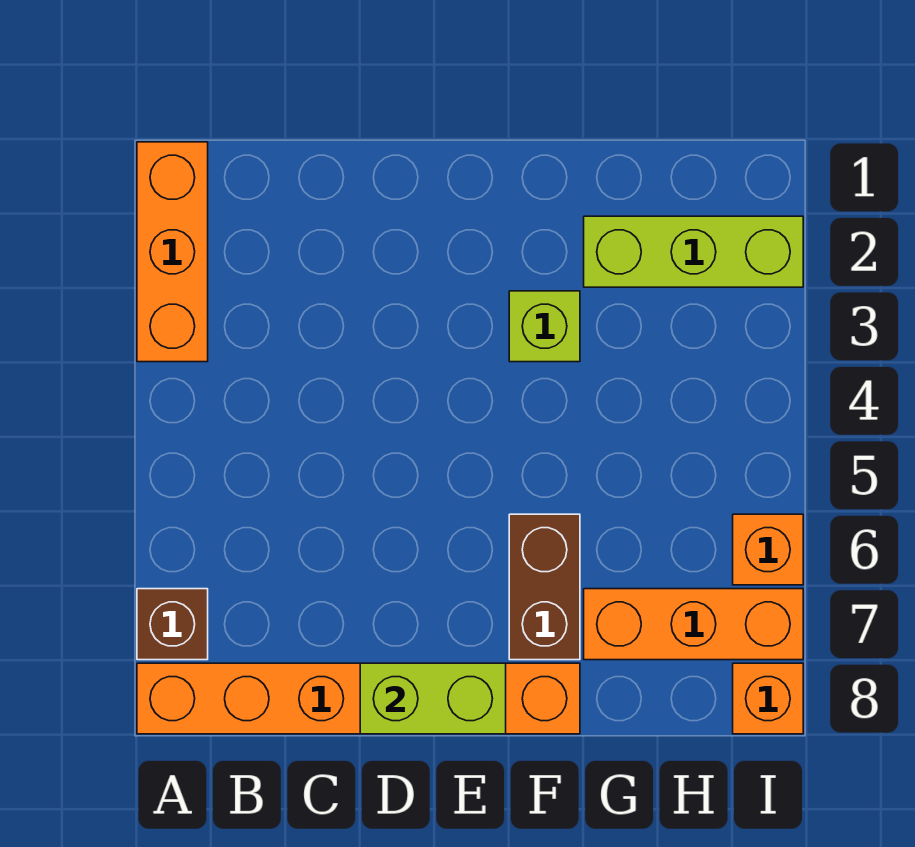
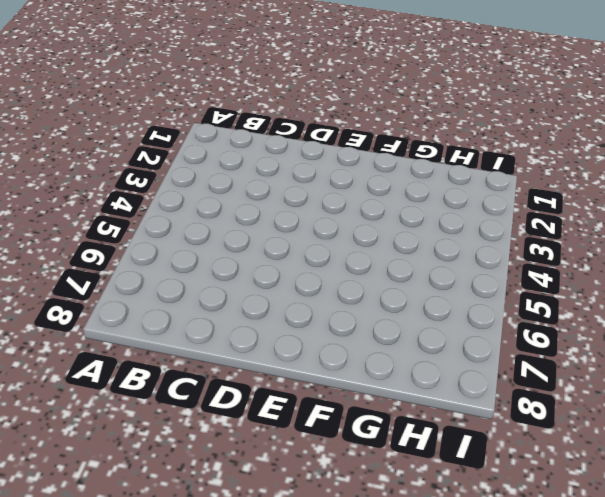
none -> orange 1x3 brick [137,142,208,362]
none -> brown 1x1 brick [137,589,208,660]

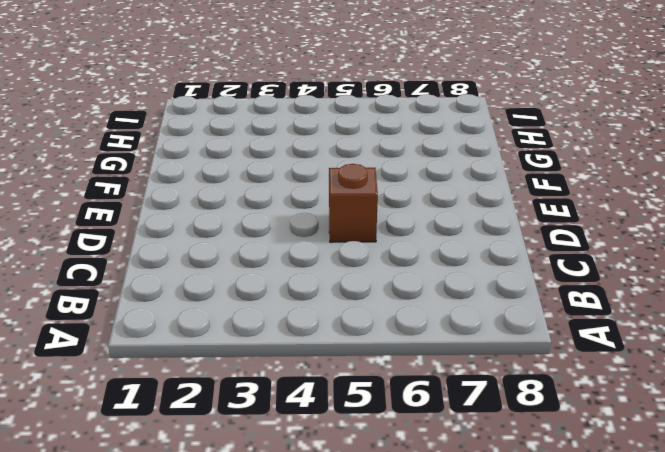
brown 1x1 brick [329,164,378,242] -> brown 1x1 brick moved to [137,589,208,660]
none -> orange 1x3 brick [137,142,208,362]
none -> orange 1x6 brick [137,663,580,734]

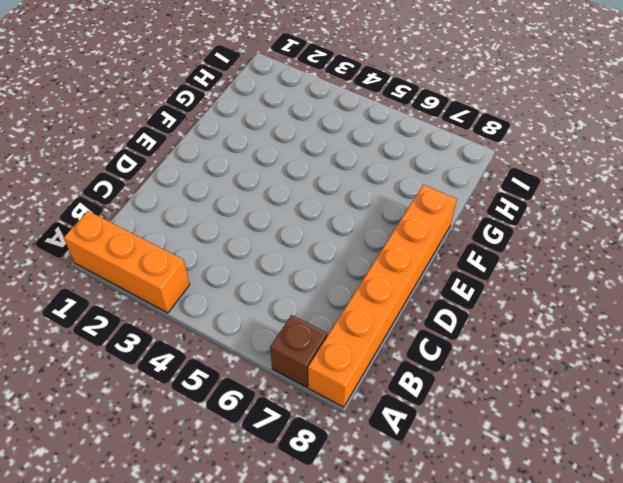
none -> lime 1x1 brick [509,291,580,362]
none -> brown 1x2 brick [509,514,580,660]

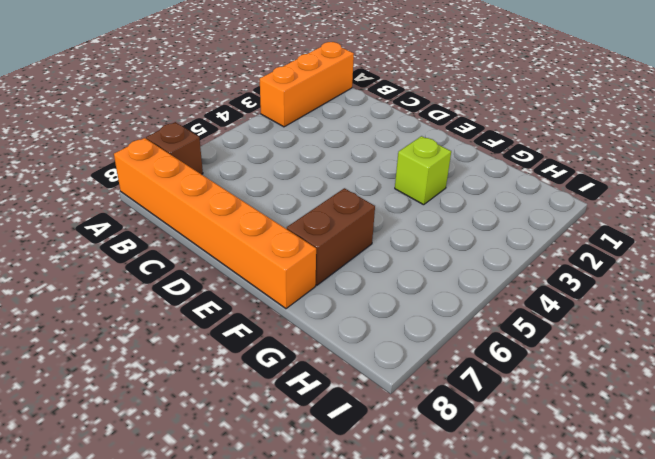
none -> lime 1x3 brick [584,216,803,287]
none -> orange 1x3 brick [584,589,803,660]

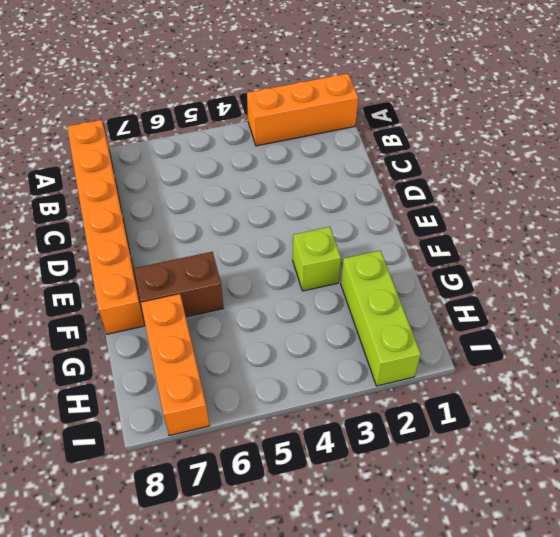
none -> brown 1x1 brick [137,589,208,660]
none -> orange 1x1 brick [733,514,803,585]

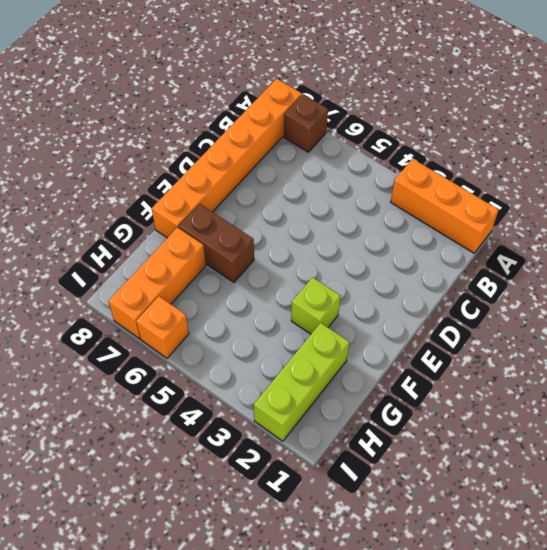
none -> orange 1x1 brick [733,663,803,734]
none -> lime 1x2 brick [360,663,506,734]

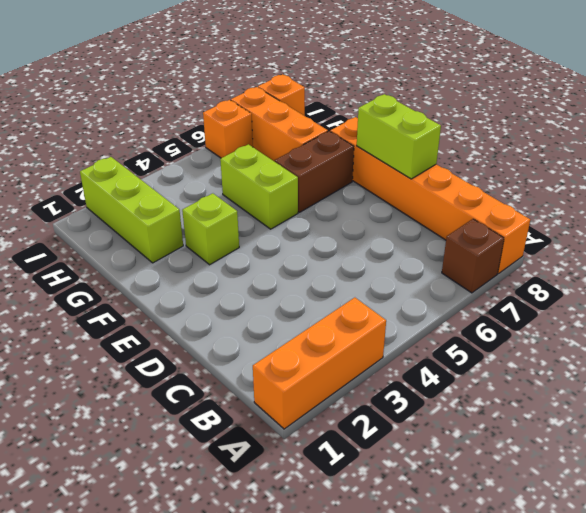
lime 1x2 brick [220,144,298,229] -> none

